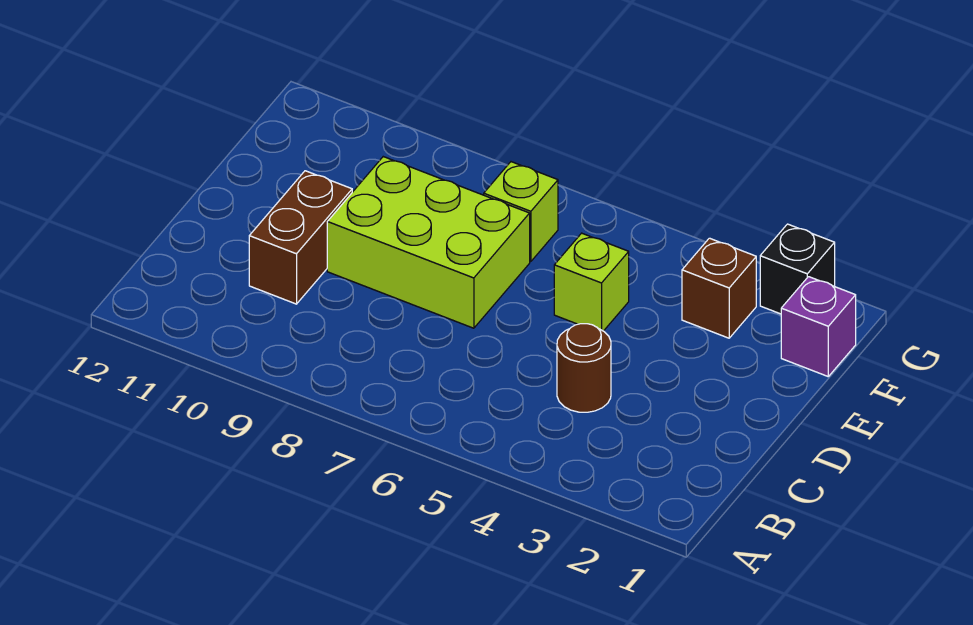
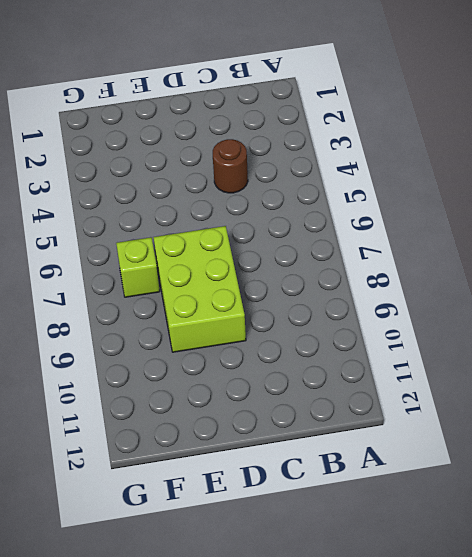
none -> brown 1x2 brick [249,171,352,304]
none -> lime 1x1 brick [554,233,629,331]

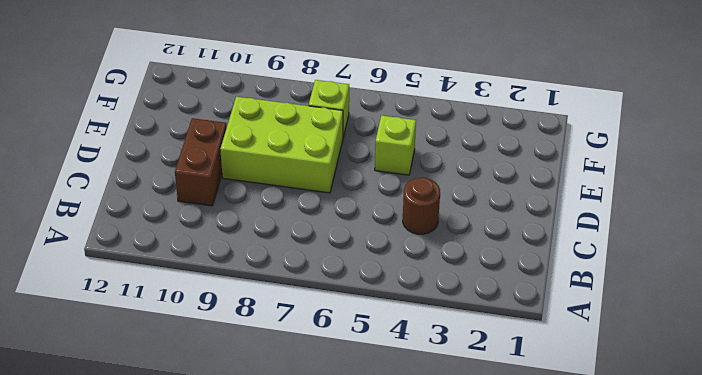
none -> purple 1x1 brick [781,277,856,376]
none -> brown 1x1 brick [682,238,756,338]

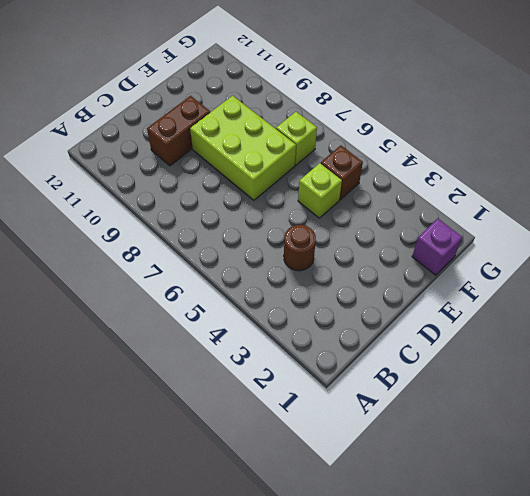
brown 1x1 brick [321,145,363,200] -> brown 1x1 brick moved to [682,238,756,338]
none -> black 1x1 brick [760,224,835,314]

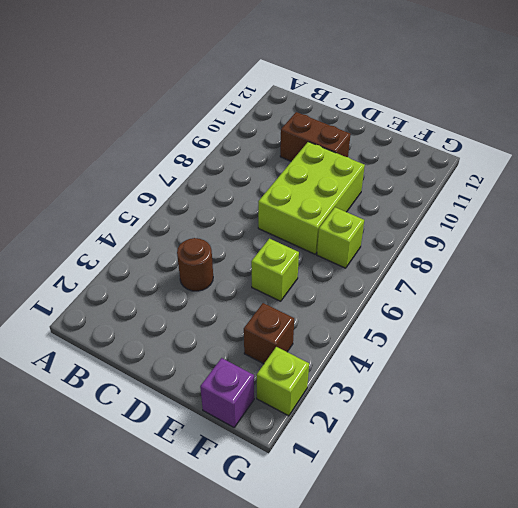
lime 1x1 brick [257,347,309,416] -> black 1x1 brick [760,224,835,314]

